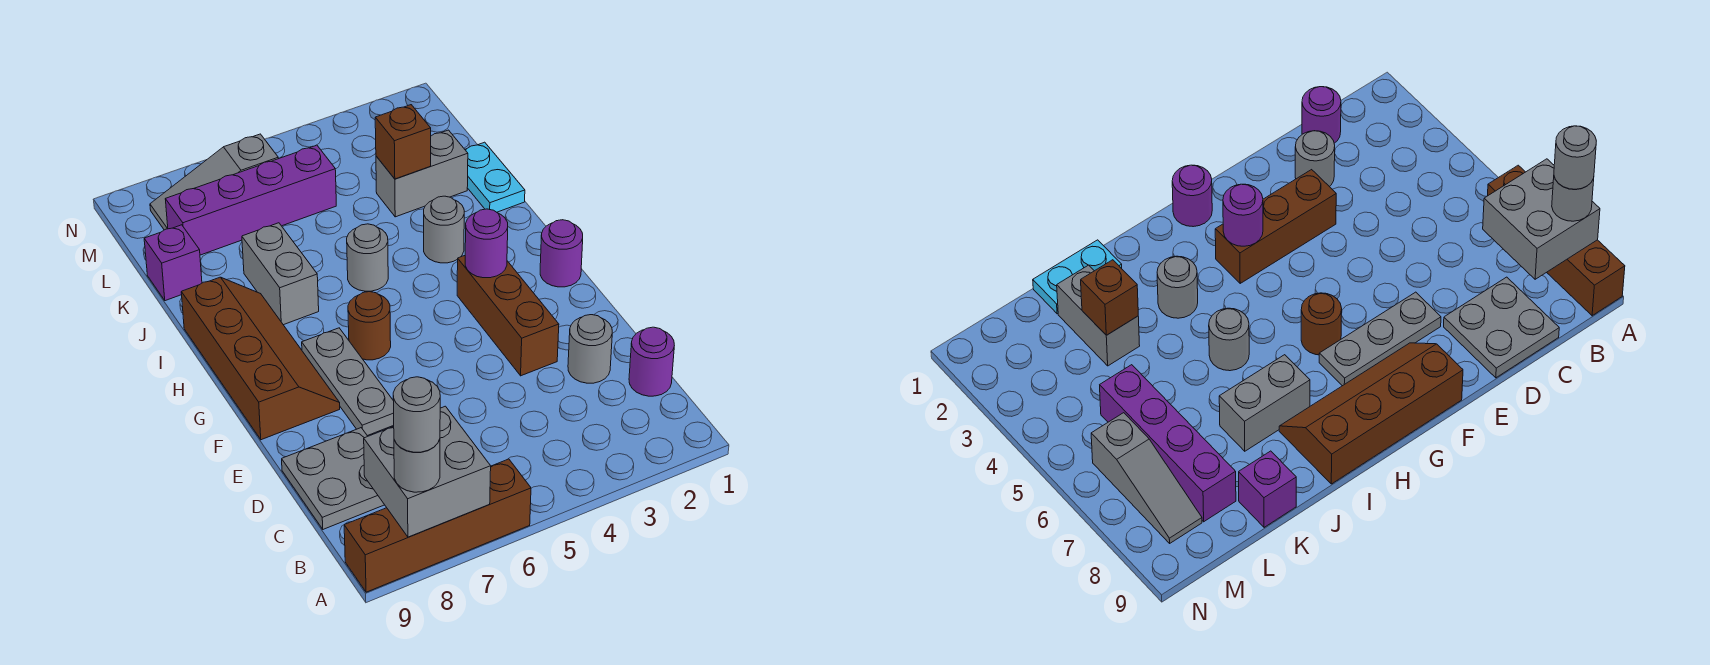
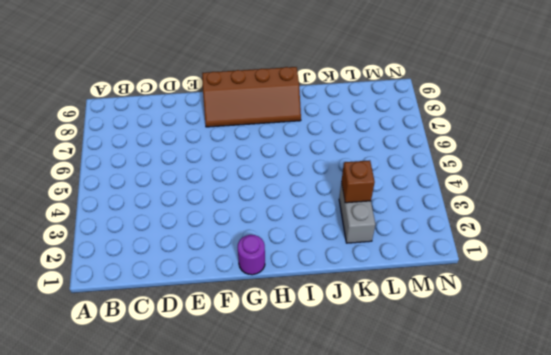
none -> brown 1x4 brick [344,459,531,592]
none -> purple 1x1 round brick [629,327,674,396]
none -> grey 2x2 plate [282,428,384,529]

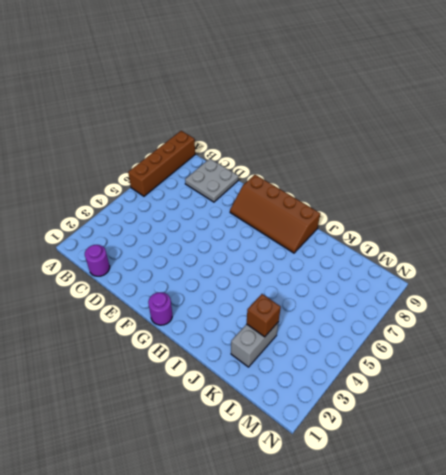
none -> grey 1x1 round brick [568,315,612,383]
none -> brown 1x3 brick [457,256,559,376]
none -> grey 1x3 plate [302,328,394,436]

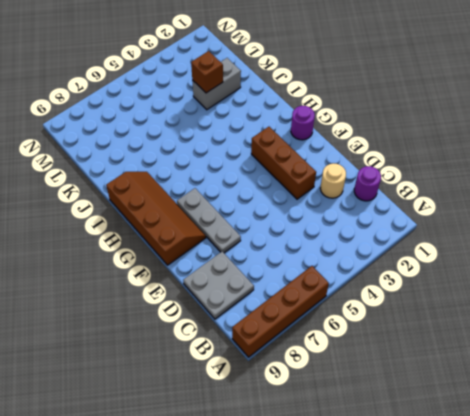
tan 1x1 round brick [320,163,346,198] -> grey 1x1 round brick [568,315,612,383]
none -> brown 1x1 round brick [348,292,391,360]
none -> grey 1x1 round brick [424,196,464,263]
none -> grey 1x1 round brick [347,224,388,291]

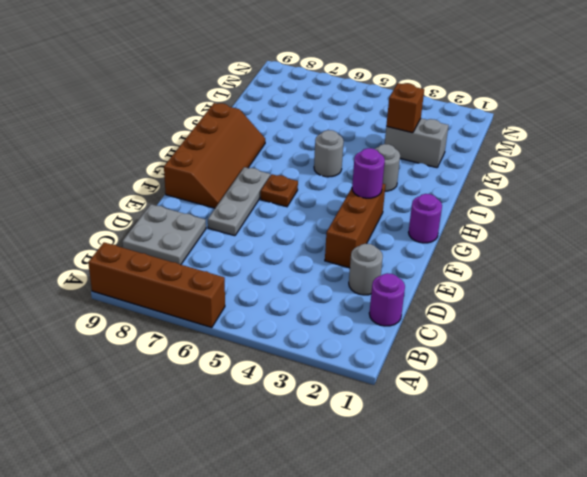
brown 1x1 plate [261,174,298,207] -> brown 1x1 round brick [348,292,391,360]
none -> grey 1x2 brick [242,223,319,325]
none -> cyan 1x2 plate [465,142,525,212]
none -> purple 1x1 brick [144,225,202,301]

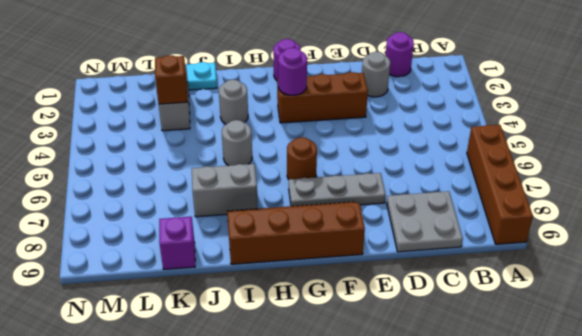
none -> purple 1x4 brick [165,145,336,255]
none -> grey 1x3 slope [150,134,278,230]
none -> grey 2x2 brick [364,406,491,537]

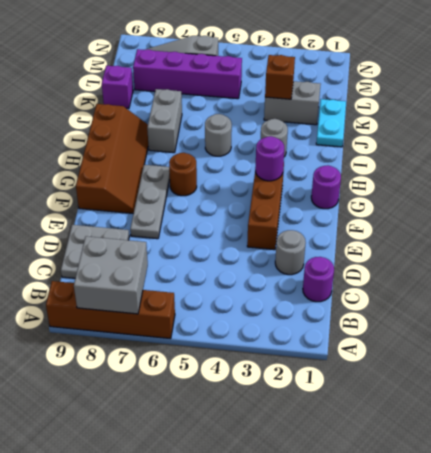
none -> grey 1x1 round brick [394,439,440,492]
none -> grey 1x1 round brick [393,377,440,452]

